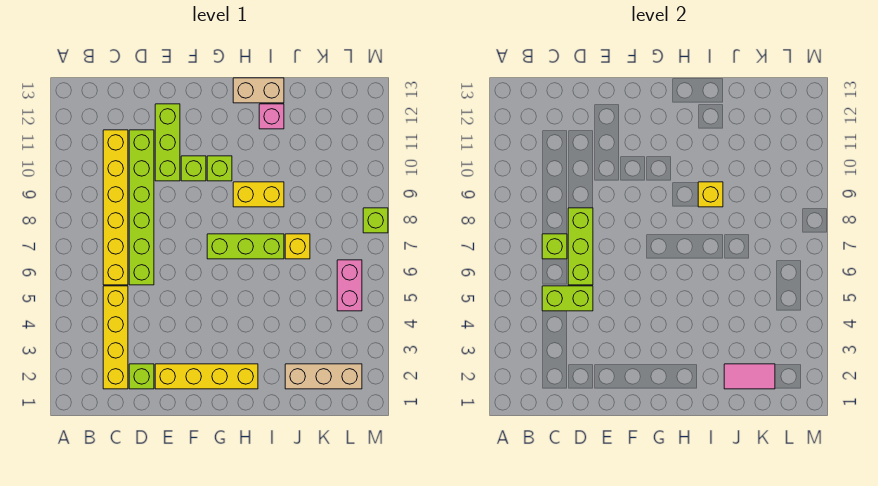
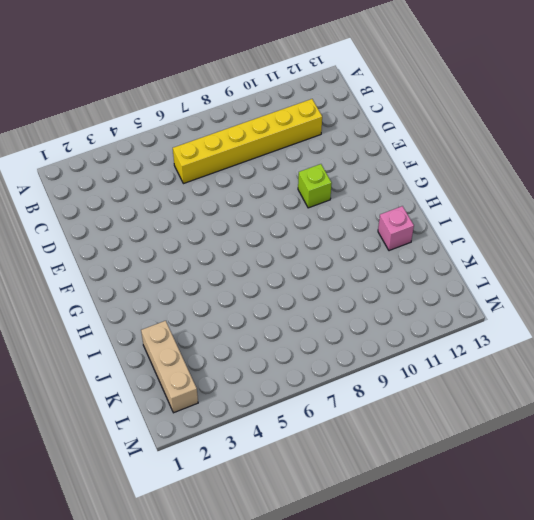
none -> yellow 1x4 brick [103,286,128,389]
none -> lime 1x1 brick [129,364,154,389]
none -> lime 1x6 brick [129,130,154,285]

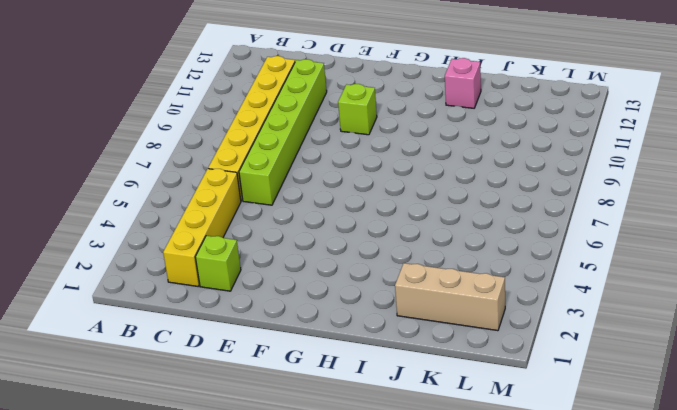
none -> yellow 1x4 brick [155,364,258,389]
none -> lime 1x3 brick [155,104,180,181]
none -> lime 1x3 brick [207,234,284,259]

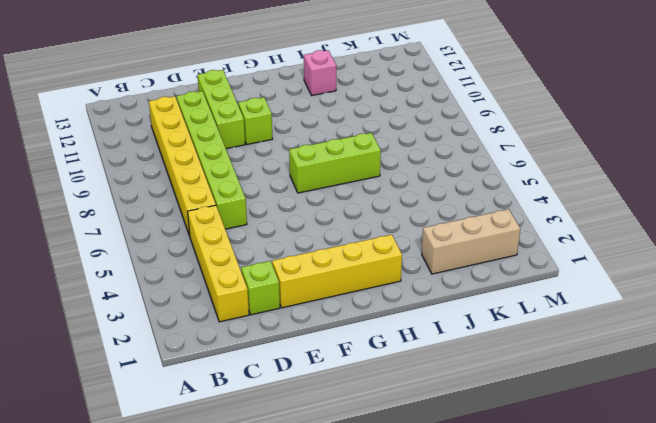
none -> lime 1x1 brick [207,156,232,181]
none -> yellow 1x2 brick [233,182,284,207]
none -> tan 1x2 brick [233,78,284,103]

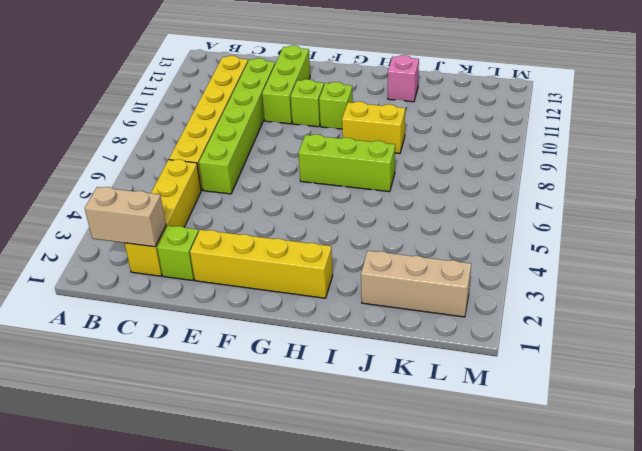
tan 1x2 brick [85,187,166,247] -> tan 1x2 brick moved to [233,78,284,103]
none -> yellow 1x1 brick [285,234,310,259]
none -> pink 1x2 brick [337,260,362,311]
none -> lime 1x1 brick [363,208,388,233]

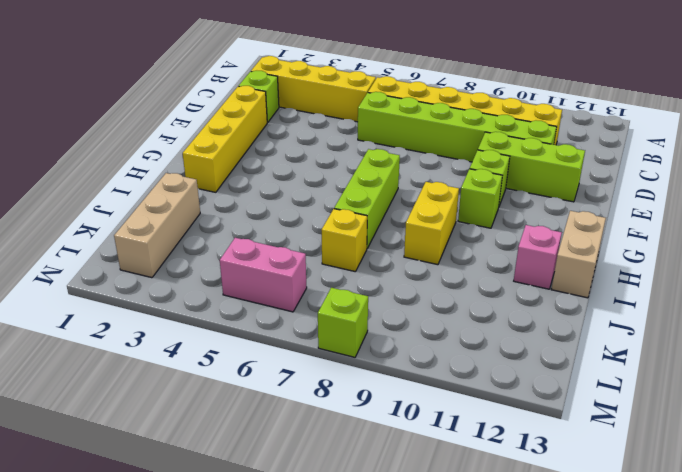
none -> lime 1x2 brick [542,286,593,311]
none -> lime 1x1 brick [542,234,567,259]
none -> lime 1x3 brick [568,208,593,285]

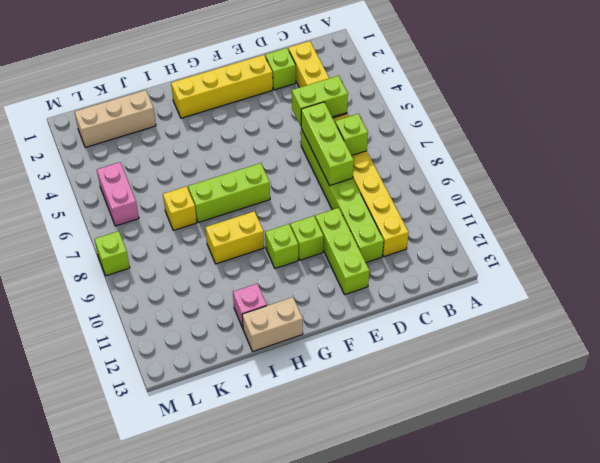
none -> yellow 1x1 brick [698,182,723,207]
none -> pink 1x2 tile [724,364,775,389]

